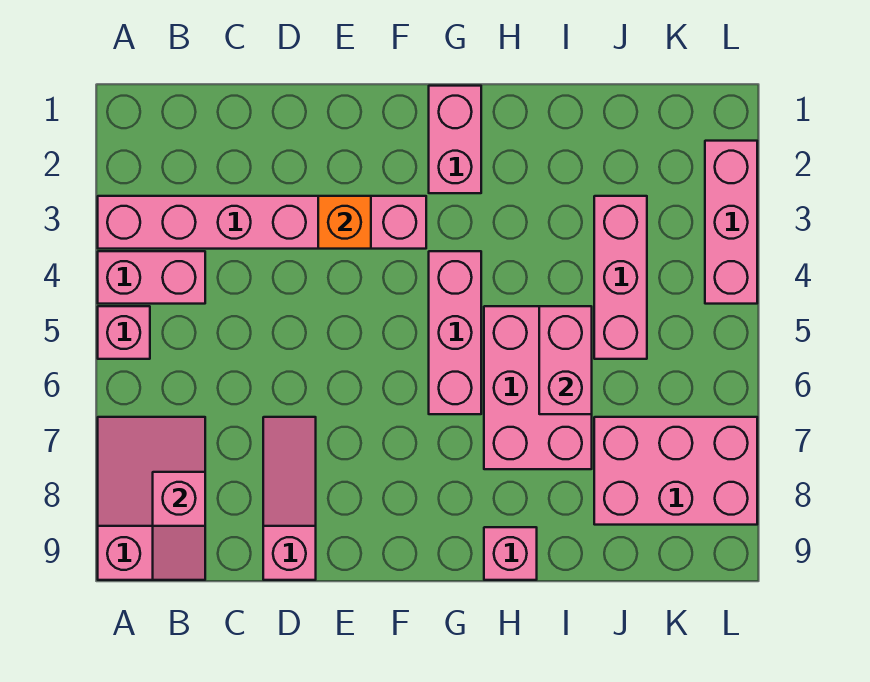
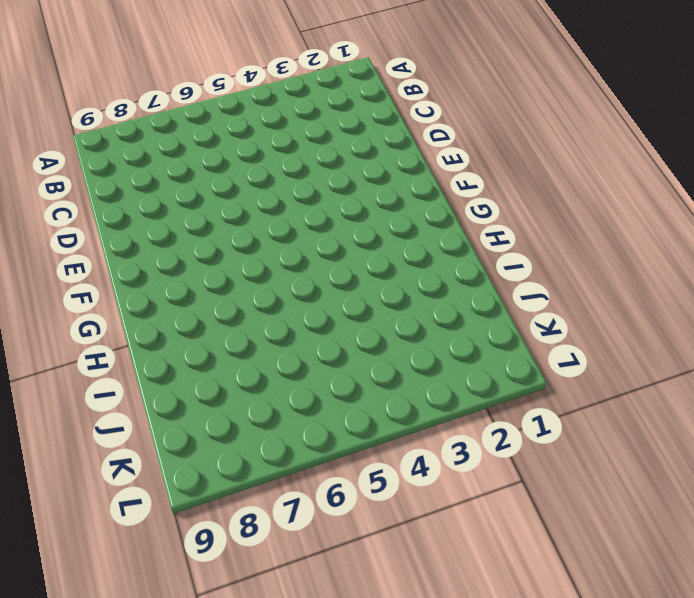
none -> pink 1x6 brick [98,196,426,249]
none -> pink 1x2 brick [98,251,205,304]
none -> pink 1x1 brick [98,306,150,359]

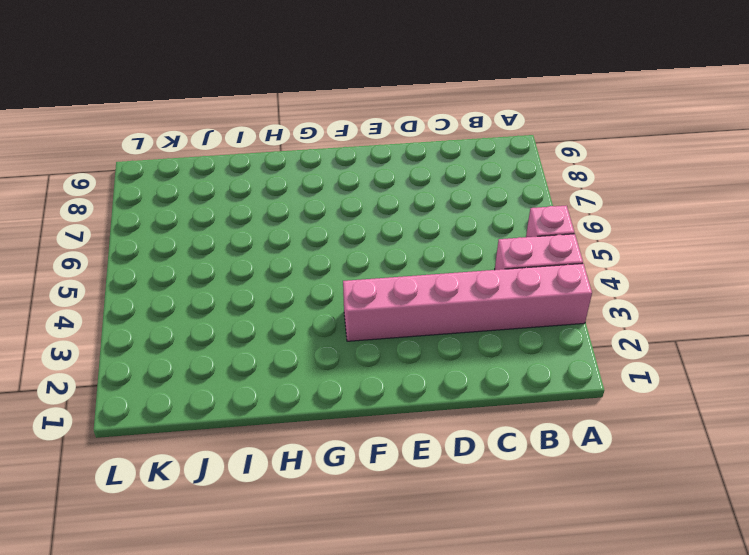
none -> pink 2x3 slope [98,417,205,580]
none -> pink 1x3 slope [263,417,316,580]
none -> pink 1x2 brick [429,86,481,193]

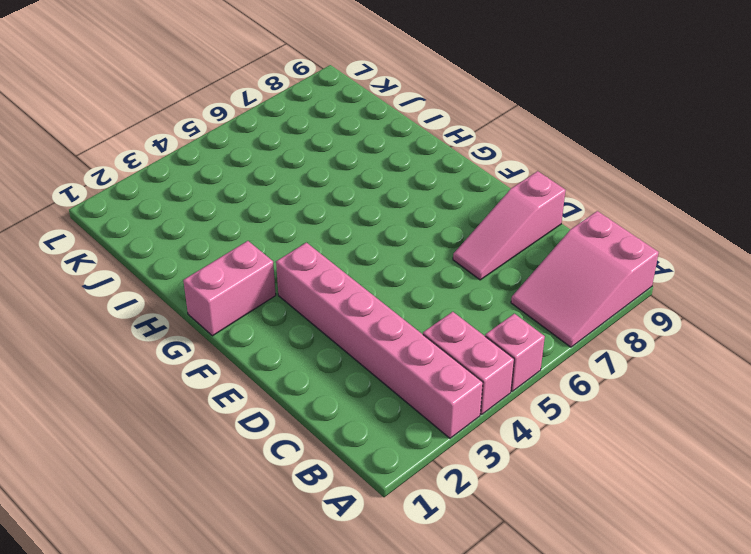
none -> pink 1x3 brick [429,251,481,414]
none -> pink 2x3 brick [484,306,592,469]
none -> pink 1x1 brick [484,527,537,580]

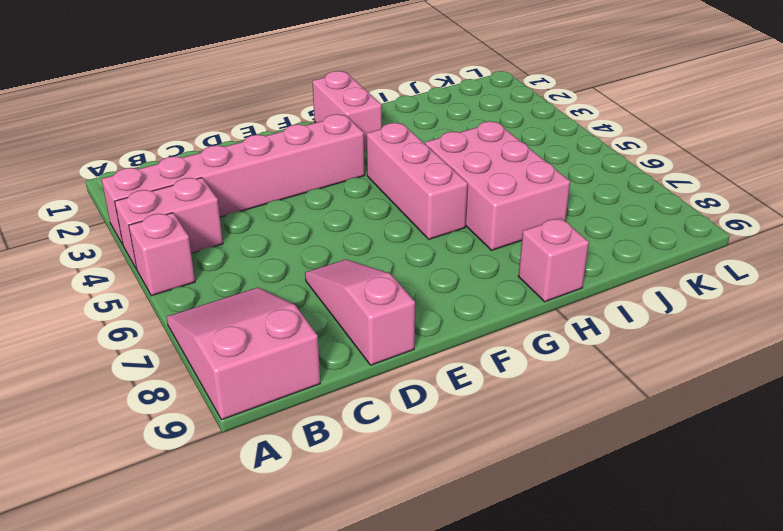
none -> pink 1x3 brick [594,196,647,359]
none -> pink 2x3 brick [594,417,757,525]
none -> pink 1x3 brick [705,141,757,304]

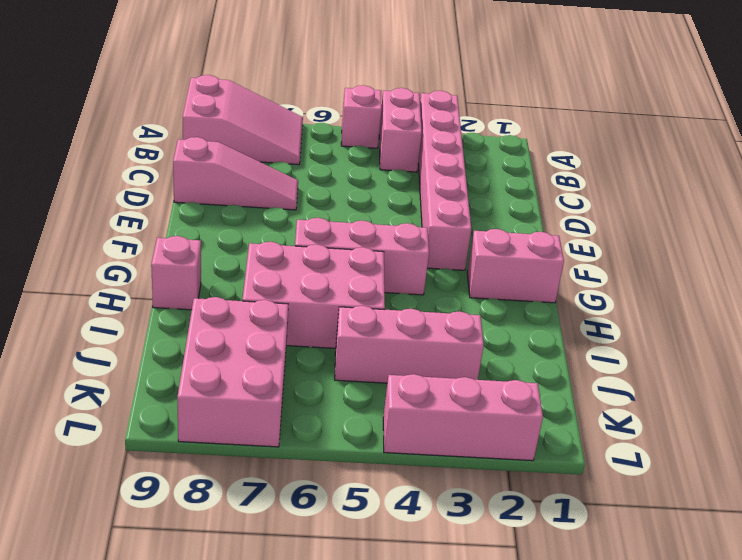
none -> pink 1x2 slope [153,472,205,580]
none -> orange 1x1 brick [318,196,371,249]
none -> pink 1x2 brick [539,306,592,414]

